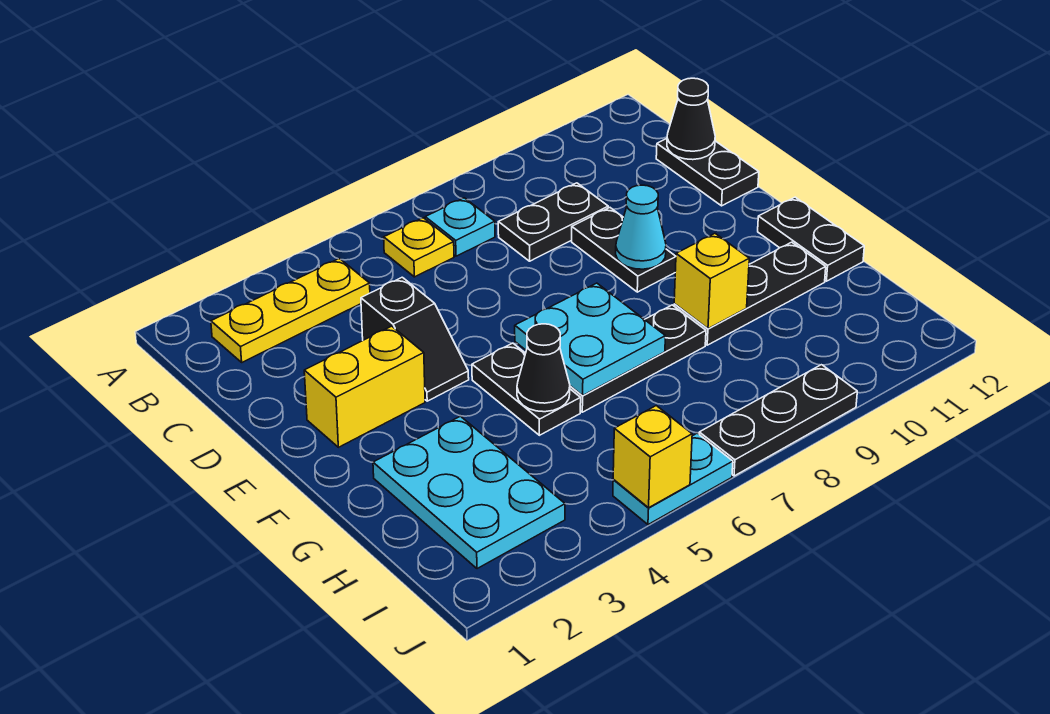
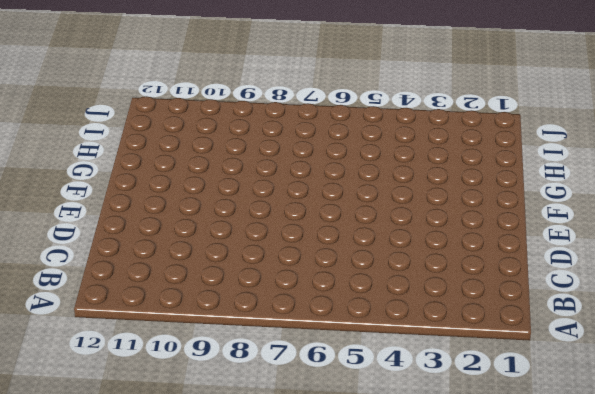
none -> yellow 1x3 plate [211,259,370,362]
none -> yellow 1x1 plate [384,218,454,277]
none -> cyan 1x1 plate [425,198,495,256]

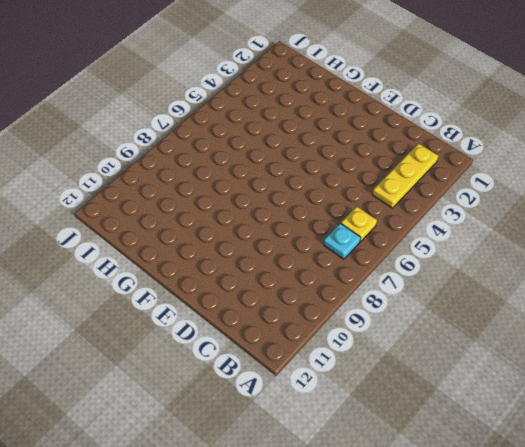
none -> black 1x2 plate [498,183,608,261]
none -> black 1x2 plate [656,139,759,206]
none -> black 1x2 slope [361,277,469,401]

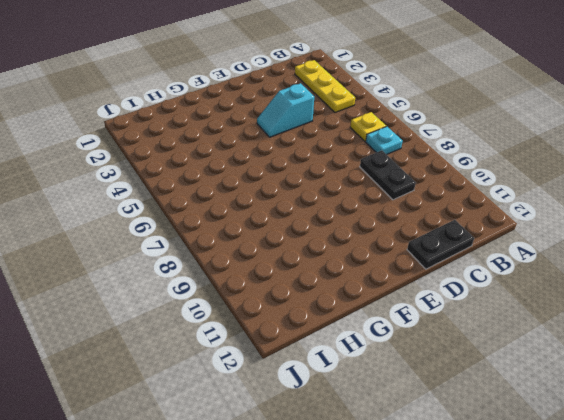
cyan 1x2 slope [257,83,314,137] -> black 1x2 slope [361,277,469,401]
none -> black 1x2 plate [572,208,676,292]
none -> yellow 1x2 brick [304,326,425,447]
none -> black 1x2 plate [472,343,581,435]

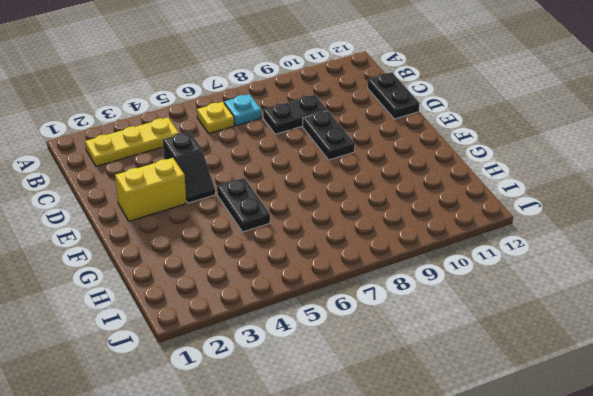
none -> black 1x2 plate [758,197,864,281]
none -> cyan 2x3 plate [373,416,565,569]
none -> black 1x3 plate [570,305,706,412]

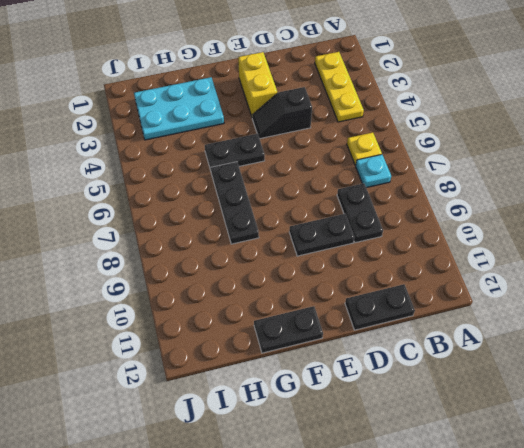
none -> black 1x3 plate [674,242,826,345]
none -> cyan 1x2 plate [613,433,733,525]
none -> black 1x3 plate [699,365,857,476]

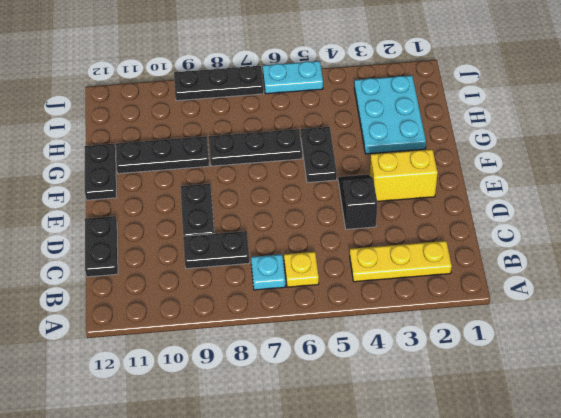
none -> black 1x1 cone [667,78,715,160]
none -> cyan 1x1 cone [616,185,666,269]
none -> cyan 2x2 plate [515,283,665,395]

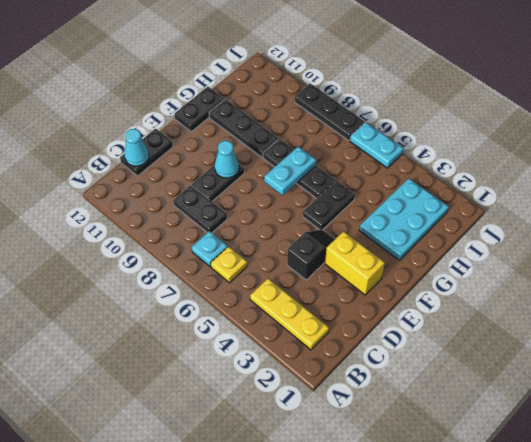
cyan 1x1 cone [124,129,149,166] -> black 1x1 cone [667,78,715,160]
cyan 1x2 plate [264,146,316,195] -> cyan 2x2 plate [515,283,665,395]
none -> black 1x1 cone [517,324,570,412]
none -> yellow 1x1 brick [674,234,749,329]
none -> yellow 1x1 brick [613,406,692,508]

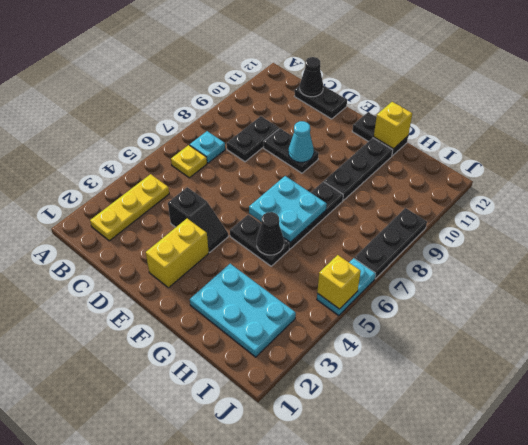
yellow 1x1 brick [374,102,412,149] -> yellow 1x1 brick moved to [674,234,749,329]

